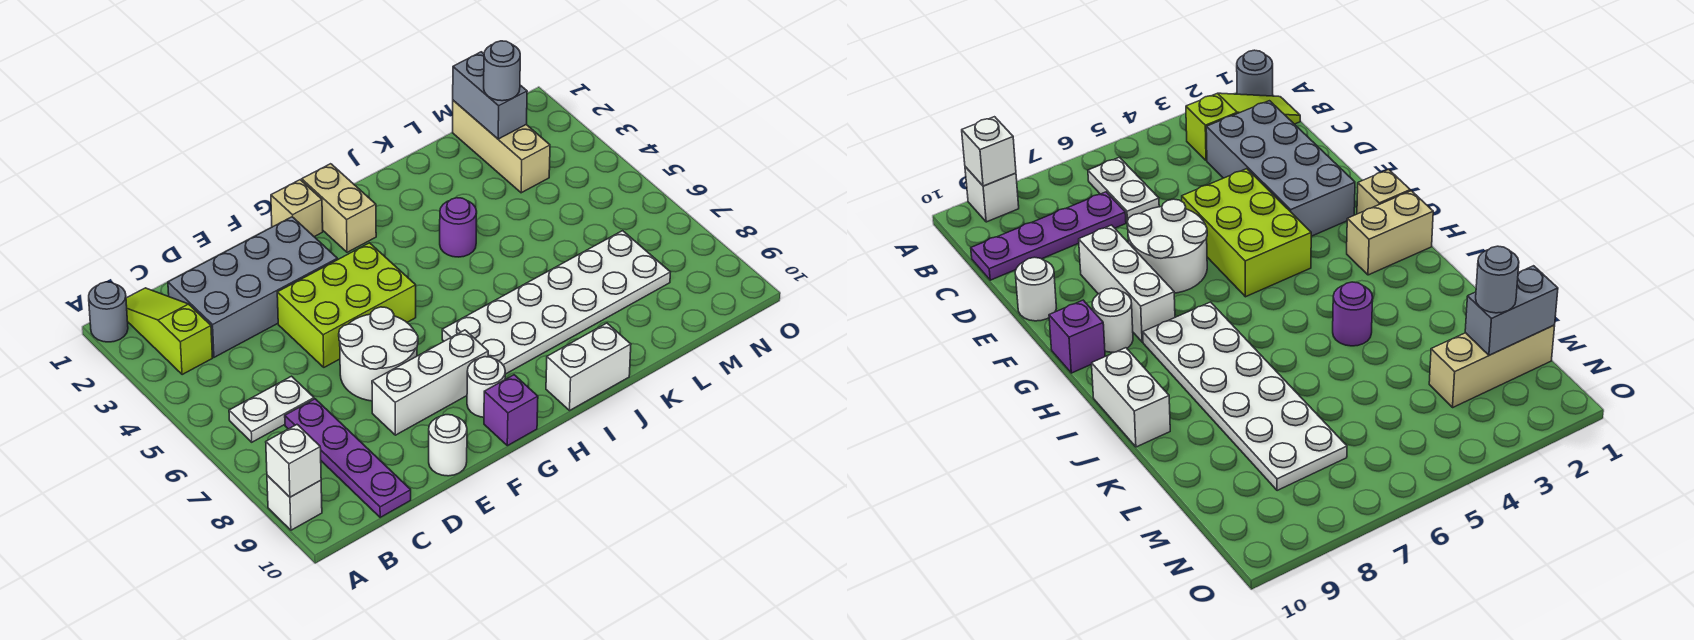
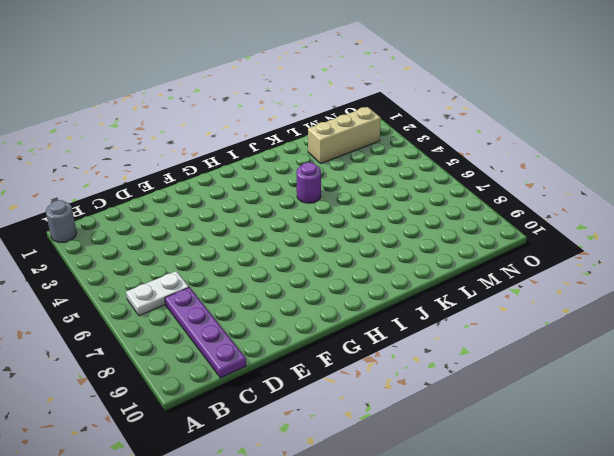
tan 1x3 brick [308,107,381,163] -> tan 1x3 brick turned to [453,100,550,193]
none -> white 1x1 brick [267,475,322,530]
none -> lime 1x3 slope [126,288,213,375]
none -> grey 2x4 brick [168,217,337,357]

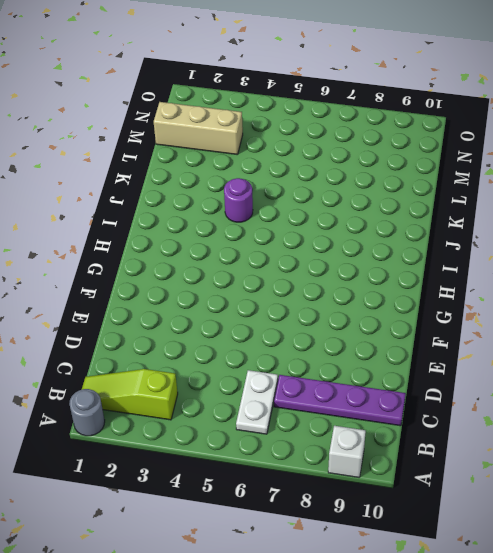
none -> grey 2x4 brick [168,217,337,357]
none -> lime 2x3 brick [277,243,416,367]
none -> white 2x2 round brick [339,307,418,401]

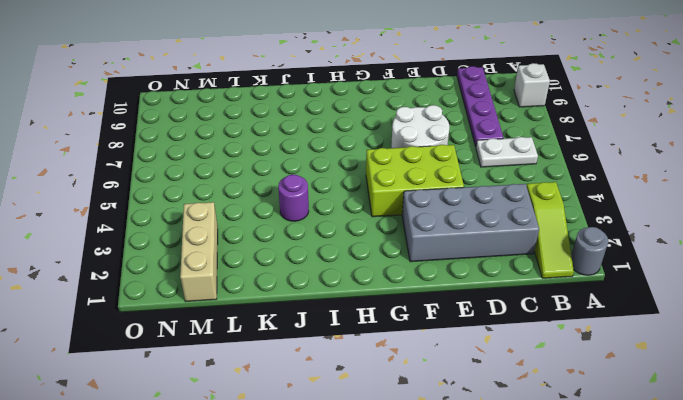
none -> white 1x3 brick [372,330,488,435]
none -> white 1x1 round brick [429,415,467,476]
none -> tan 1x1 brick [271,180,323,237]

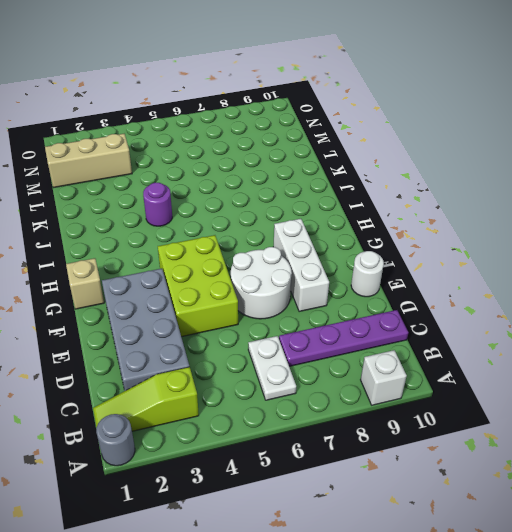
none -> white 1x1 round brick [467,357,505,417]
none -> purple 1x1 brick [484,375,538,446]
none -> tan 1x2 brick [302,164,376,252]

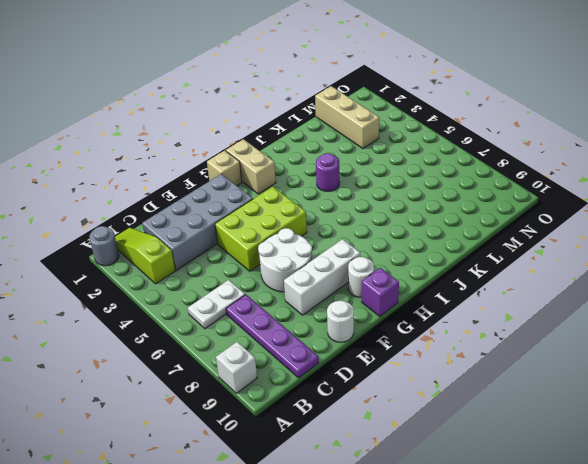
none -> white 2x6 plate [442,231,670,374]
none -> white 1x2 brick [546,323,631,410]
none -> white 1x1 brick [266,425,321,497]

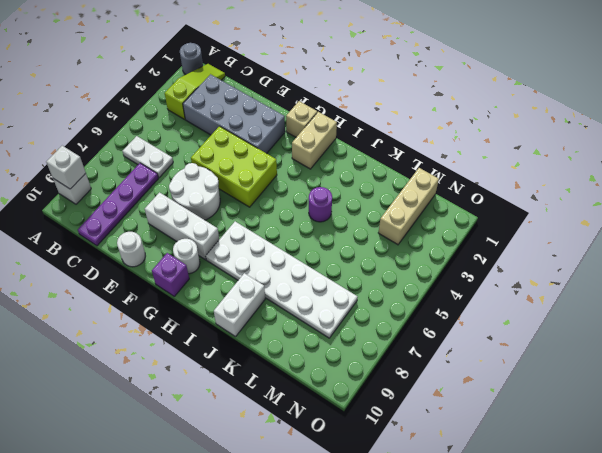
white 1x2 brick [214,273,265,337] -> white 1x2 brick turned to [546,323,631,410]
none -> grey 1x2 brick [453,52,527,139]
none -> grey 1x1 round brick [484,41,520,101]

